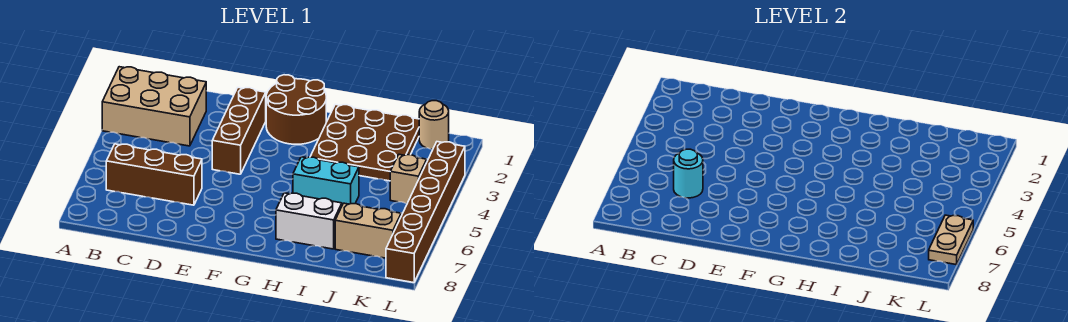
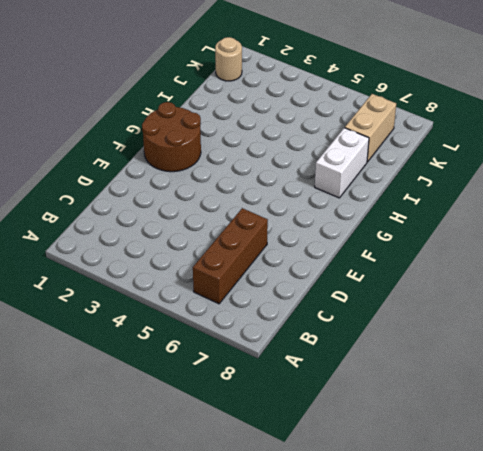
none -> tan 2x3 brick [102,67,206,146]
none -> brown 1x3 brick [212,87,266,174]
none -> brown 3x3 plate [310,104,419,181]

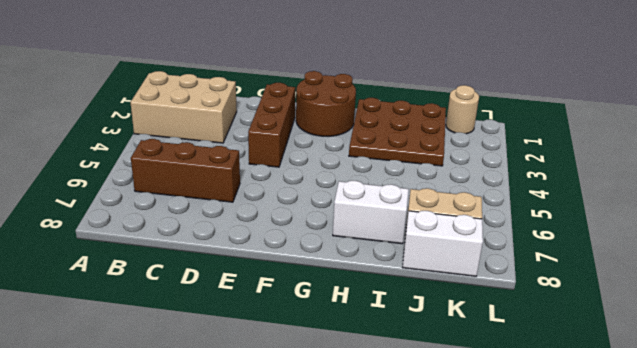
white 1x2 brick [402,211,483,276] -> none
none -> cyan 1x2 brick [293,157,359,205]
none -> tan 1x1 brick [390,154,427,203]
none -> brown 1x6 brick [386,142,465,283]

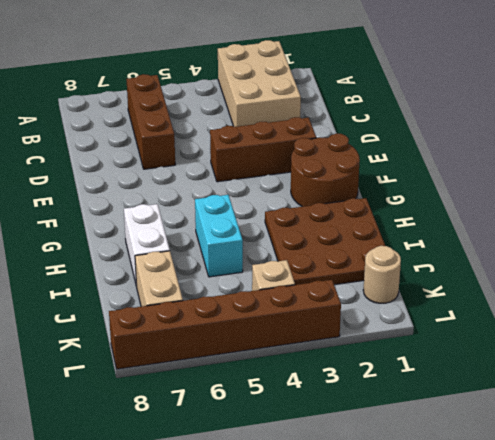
none -> cyan 1x1 round brick [674,149,703,198]
none -> tan 1x2 plate [929,215,973,265]

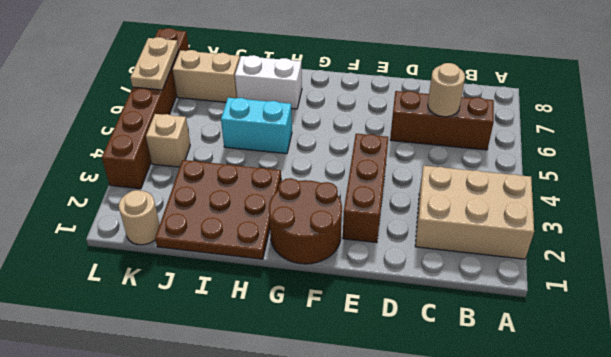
tan 1x1 round brick [428,63,465,117] -> cyan 1x1 round brick [674,149,703,198]

